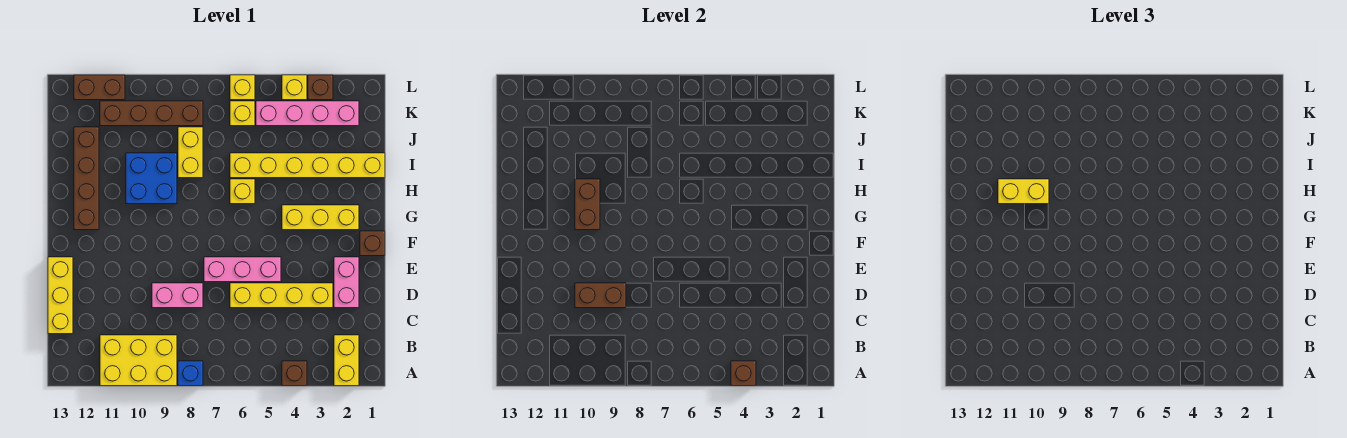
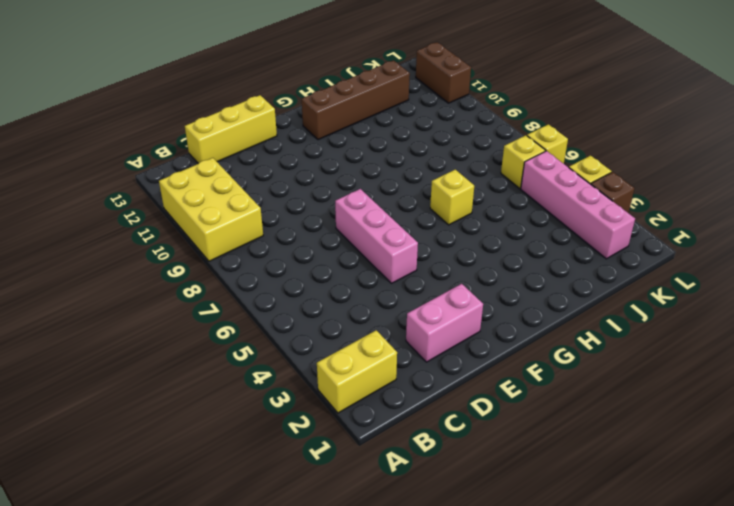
none -> brown 1x1 brick [282,361,307,386]
none -> blue 1x1 brick [178,361,203,386]
none -> yellow 1x4 brick [230,283,333,308]

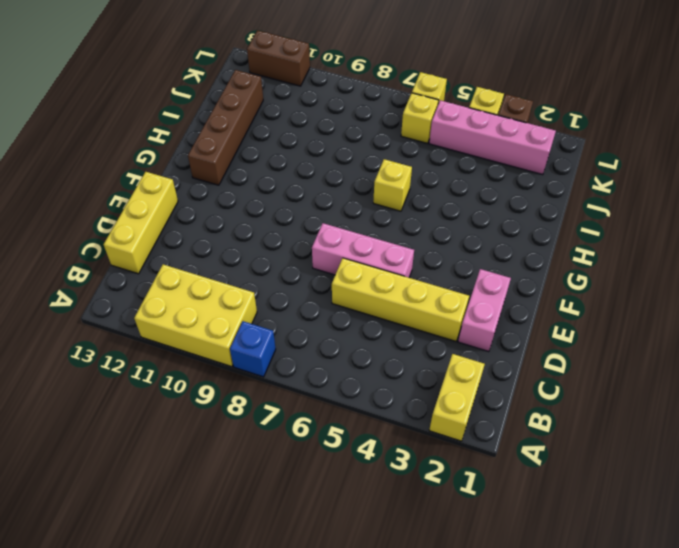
none -> brown 1x1 brick [282,361,307,386]
none -> pink 1x2 brick [152,283,203,308]
none -> brown 1x1 brick [360,231,385,256]

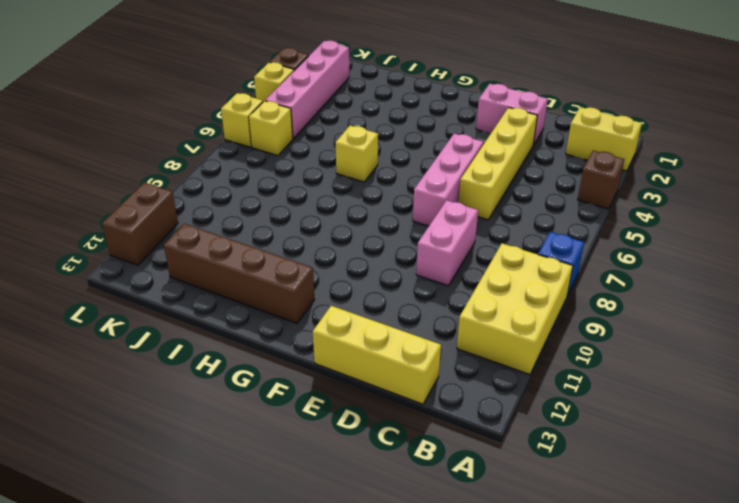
none -> brown 1x1 brick [360,231,385,256]
none -> yellow 1x3 brick [282,205,359,230]
none -> blue 2x2 brick [126,153,177,204]

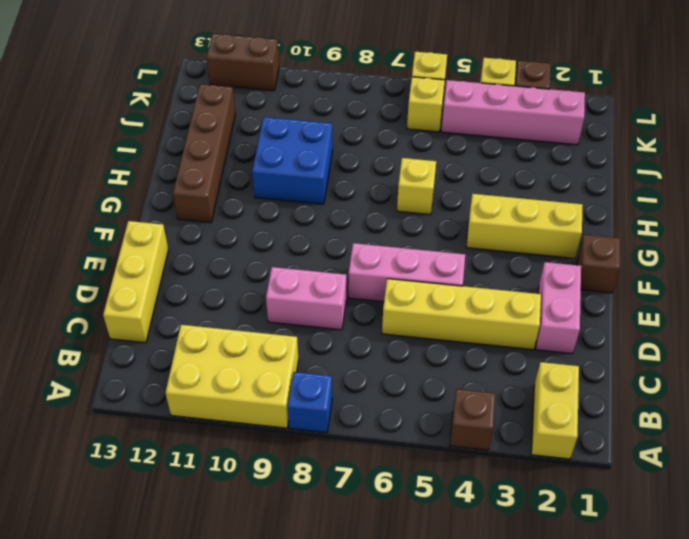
none -> yellow 1x6 brick [230,153,385,178]
none -> yellow 1x2 brick [178,127,203,178]
none -> brown 1x4 brick [100,101,203,126]

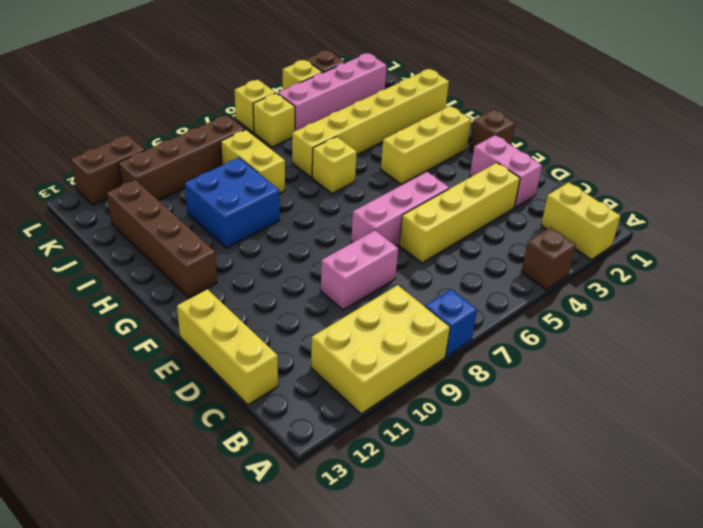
none -> brown 1x1 brick [731,361,756,386]
none -> brown 1x2 brick [575,283,626,308]
none -> brown 1x2 brick [575,179,600,230]

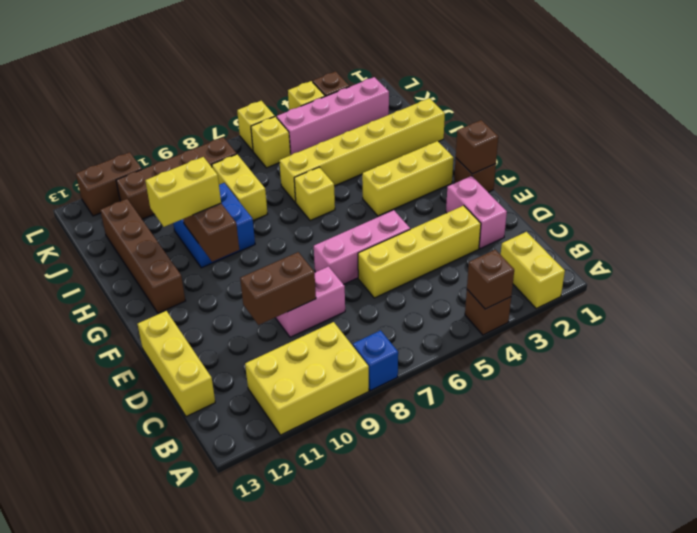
brown 1x1 brick [456,120,498,174] -> none

